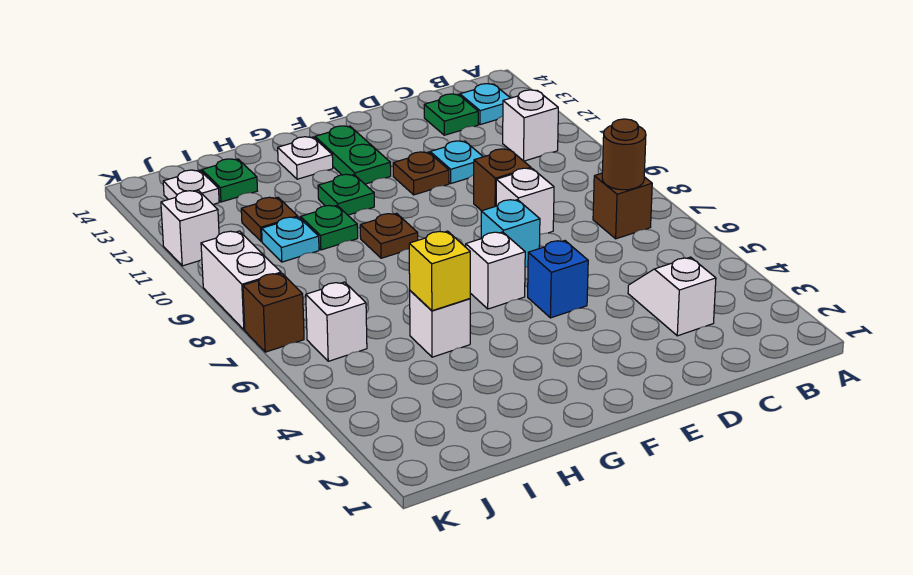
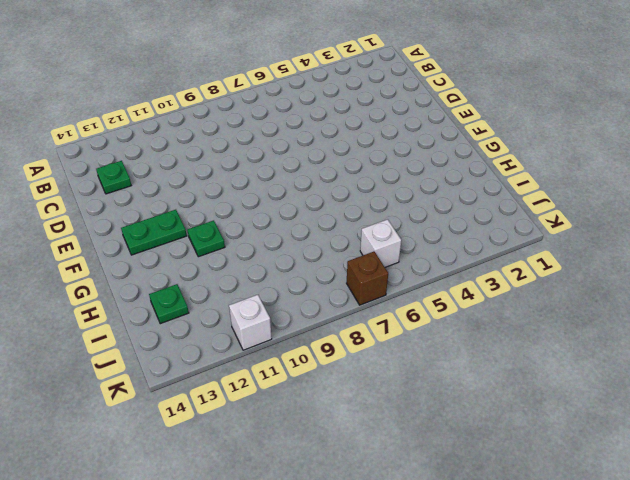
none -> brown 1x1 brick [593,173,652,239]
none -> white 1x1 brick [503,90,558,161]
none -> cyan 1x1 plate [460,84,510,125]

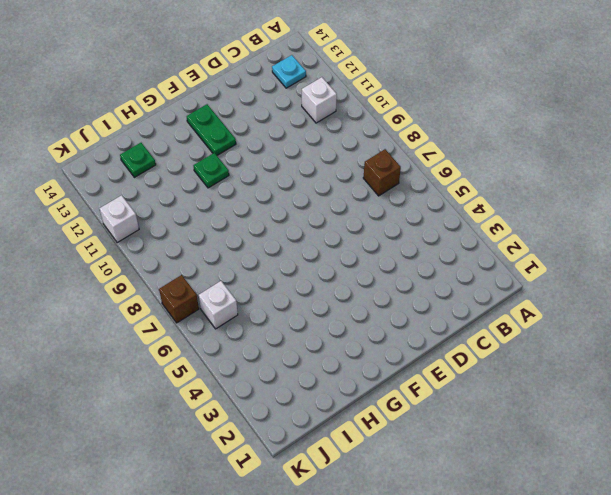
none -> white 1x2 slope [628,257,716,336]
none -> green 1x1 plate [424,94,478,135]
none -> white 1x1 brick [496,168,554,234]

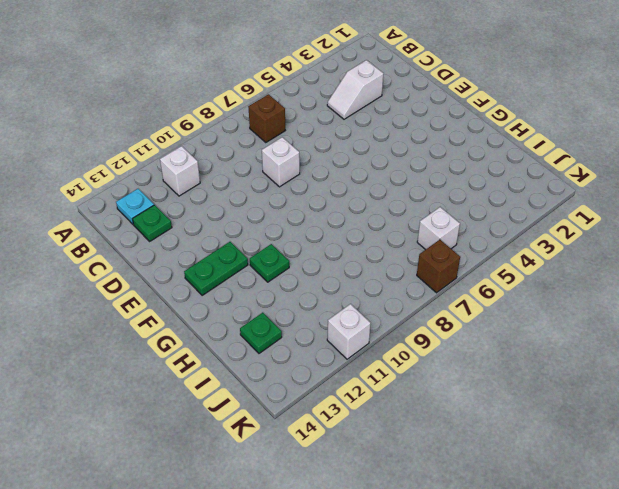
none -> brown 1x1 brick [474,149,531,211]
none -> cyan 1x1 plate [430,141,483,183]
none -> blue 1x1 brick [528,241,588,318]

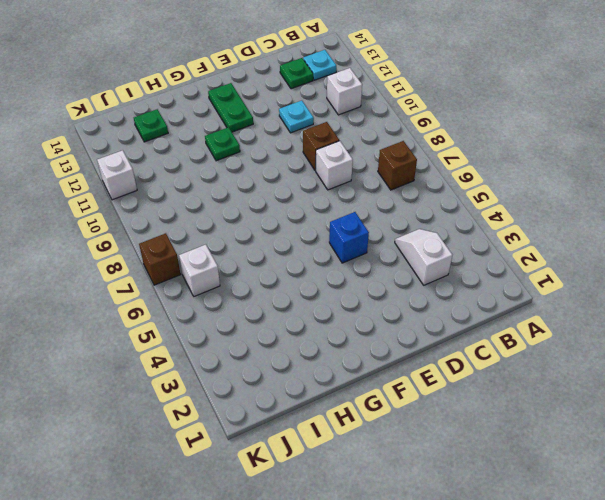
none -> cyan 1x1 brick [481,200,540,267]
none -> brown 1x1 plate [393,152,449,195]
none -> white 1x1 brick [466,232,525,309]

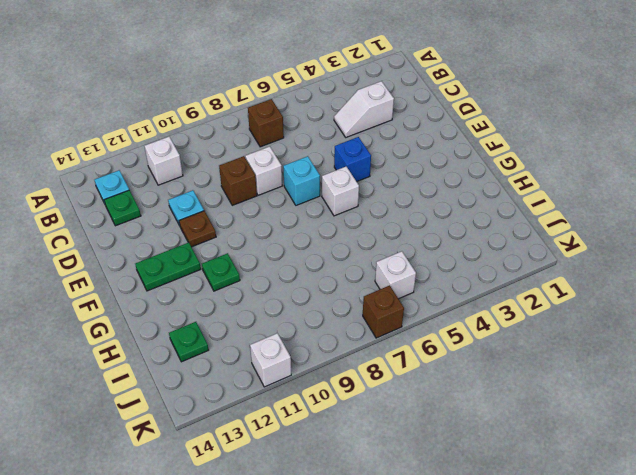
none -> brown 1x1 plate [360,213,418,258]
none -> white 1x1 plate [278,137,333,179]
none -> white 1x1 brick [410,291,470,357]

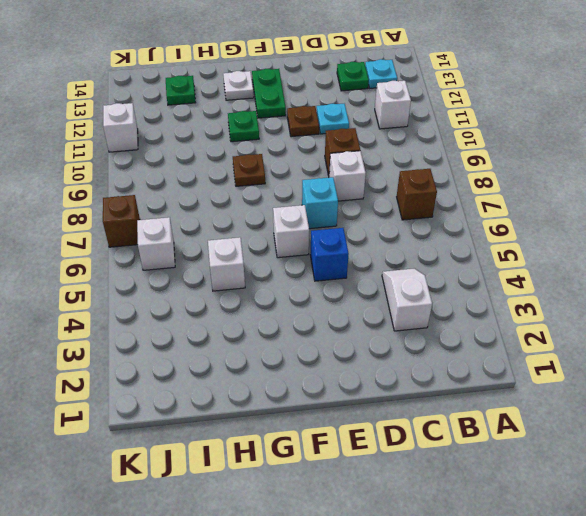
none -> green 1x1 plate [301,205,358,250]
none -> cyan 1x1 plate [262,217,319,262]
none -> brown 1x1 plate [241,197,298,242]

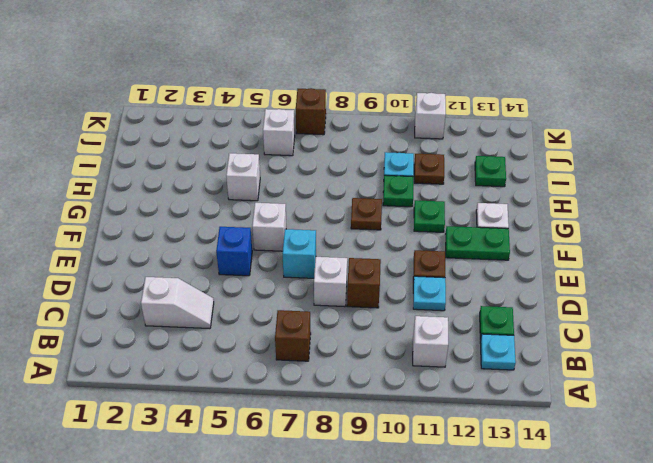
none -> white 1x1 plate [163,170,219,204]
none -> white 1x2 brick [201,231,281,330]
none -> brown 1x1 round brick [602,119,646,190]

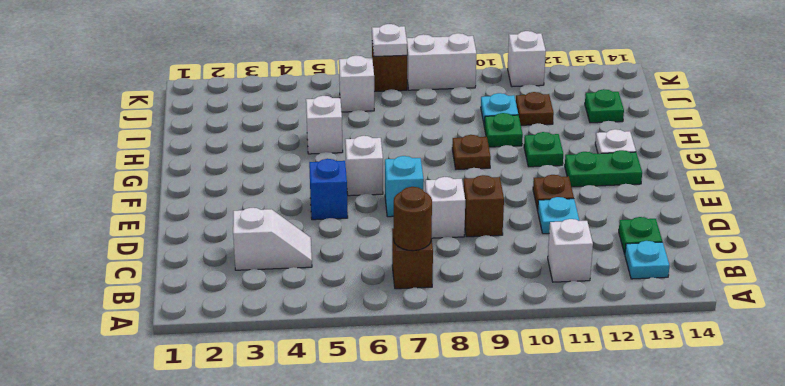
white 1x1 plate [372,24,407,56] -> white 1x1 plate moved to [163,170,219,204]
none -> yellow 1x1 brick [409,231,470,311]

